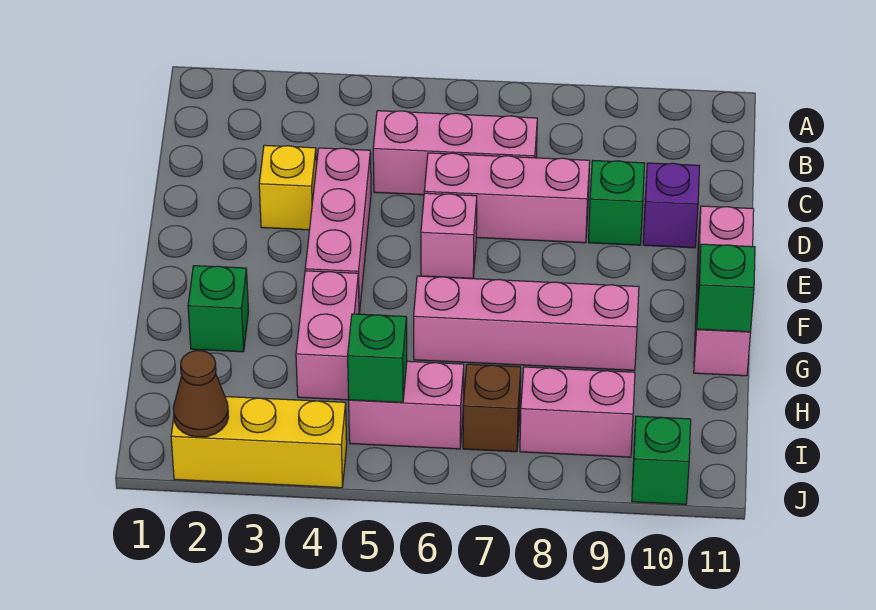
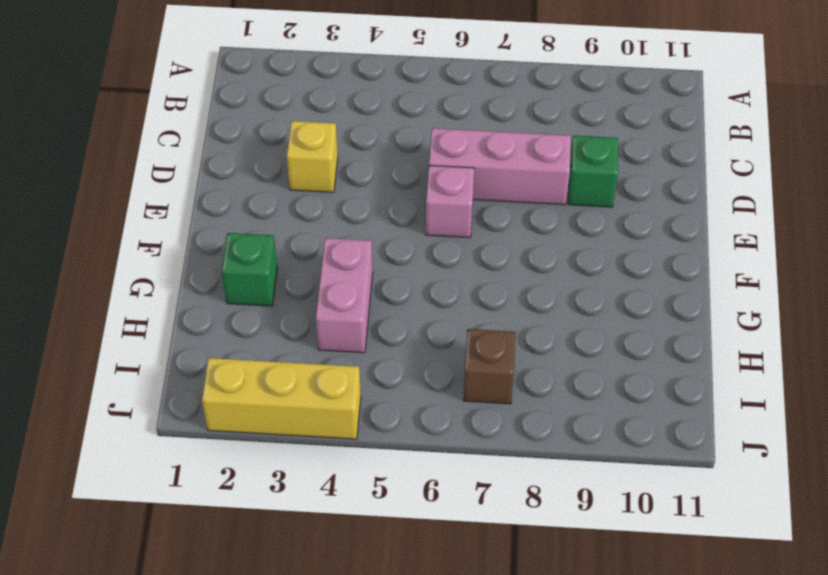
none -> pink 1x3 brick [373,111,537,195]
none -> pink 1x3 brick [305,148,371,314]
none -> purple 1x1 brick [643,163,699,248]

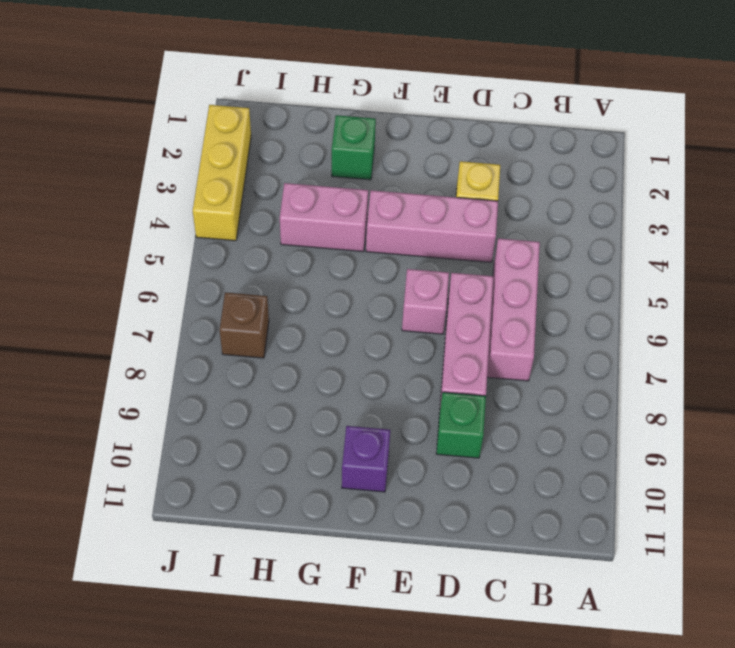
purple 1x1 brick [342,426,390,492] -> purple 1x1 brick moved to [643,163,699,248]
none -> pink 1x3 brick [694,206,754,376]
none -> pink 1x4 brick [414,276,639,370]
none -> pink 1x2 brick [349,361,464,449]

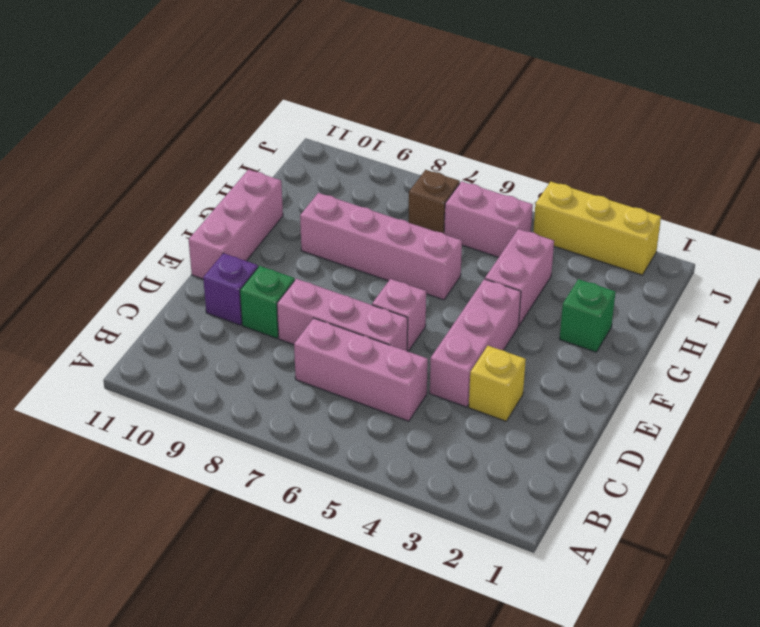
none -> pink 1x2 brick [520,367,635,457]
none -> green 1x1 brick [632,416,691,505]
none -> green 1x1 brick [697,244,755,332]

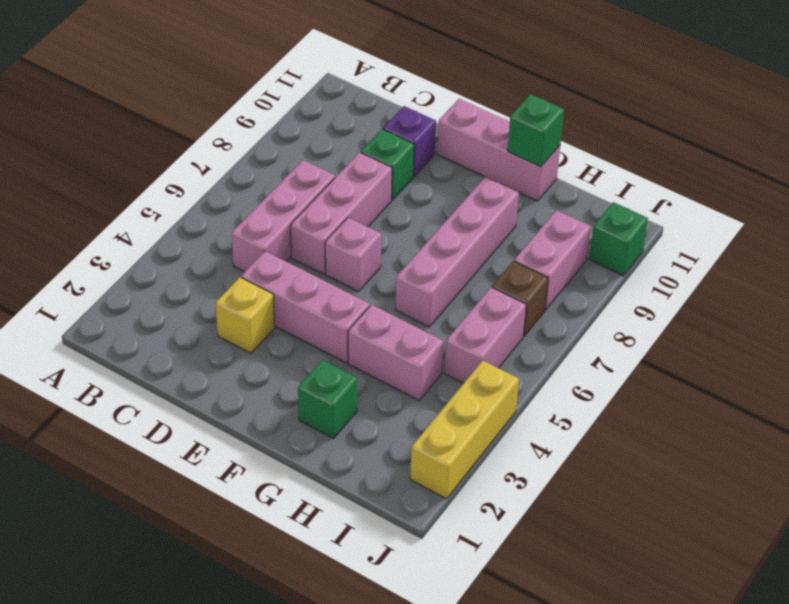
none -> green 1x1 brick [348,314,407,402]
none -> brown 1x1 cone [173,351,228,437]

